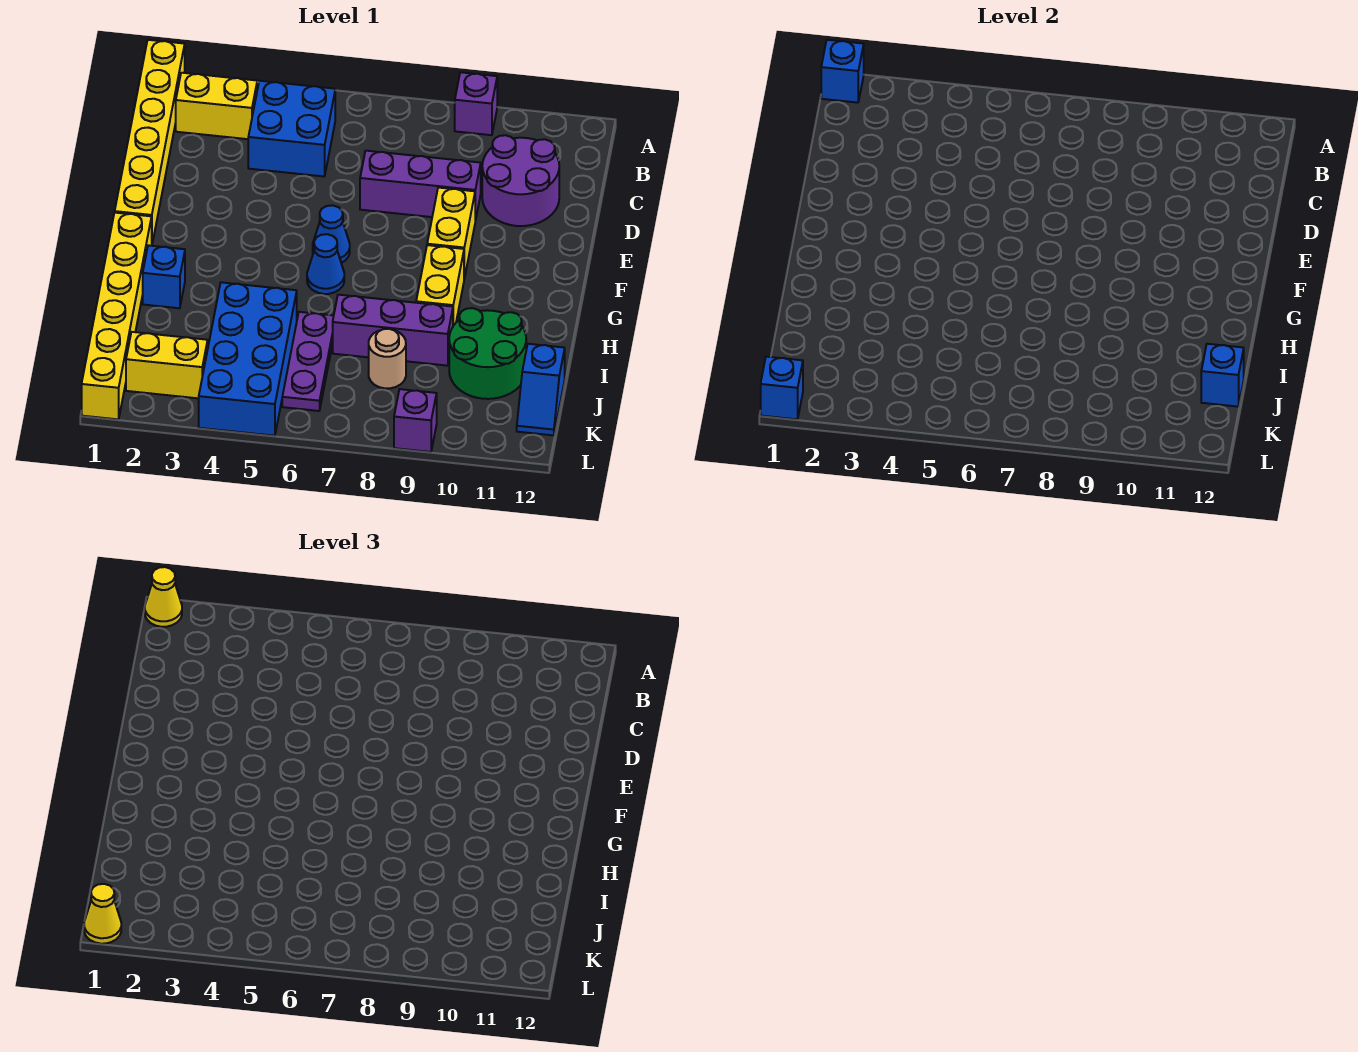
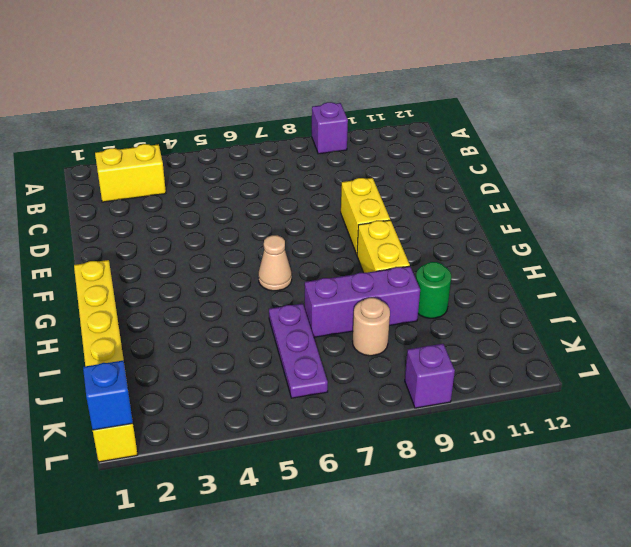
tan 1x1 cone [258,235,292,291] -> blue 1x1 cone [307,234,344,294]
green 1x1 round brick [416,262,451,318] -> green 2x2 round brick [449,308,526,399]
none -> yellow 1x6 brick [115,40,185,243]
none -> blue 2x2 brick [248,81,335,176]
none -> purple 2x2 round brick [482,135,559,226]

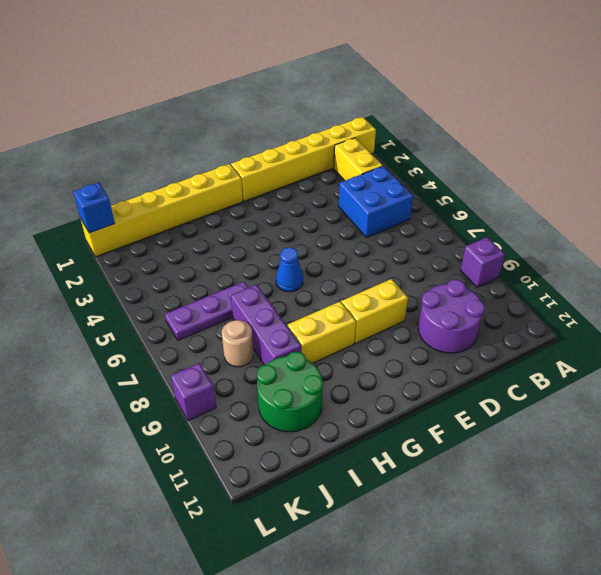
none -> purple 1x3 brick [360,151,481,221]
none -> blue 1x1 cone [313,205,350,263]
none -> blue 1x1 brick [143,245,185,308]

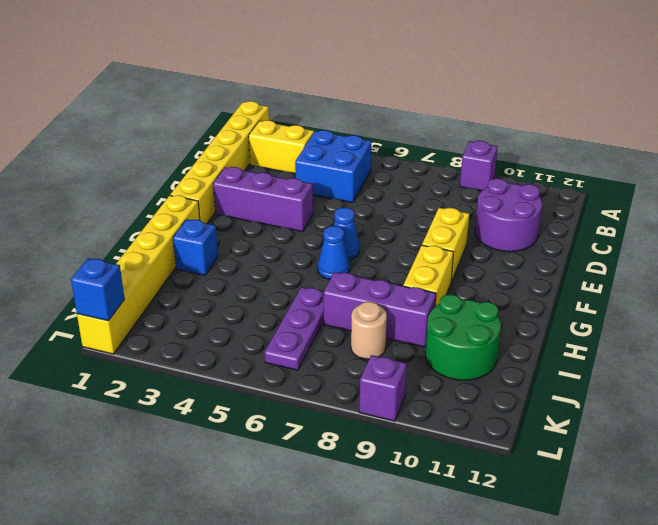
purple 1x3 brick [213,167,313,232] -> purple 1x3 brick moved to [360,151,481,221]
none -> blue 2x4 brick [199,282,297,436]
none -> blue 1x2 slope [517,344,565,435]
none -> yellow 1x2 brick [126,332,208,398]

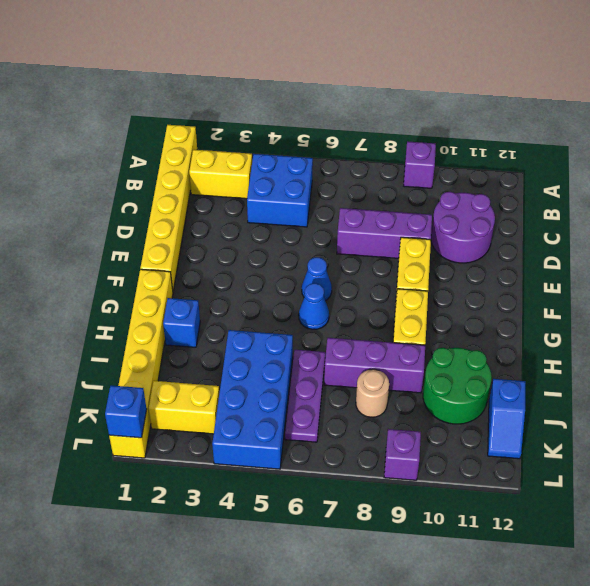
none -> blue 1x1 brick [821,40,864,103]
none -> blue 1x1 brick [1201,344,1244,407]
none -> yellow 1x1 cone [145,567,182,627]

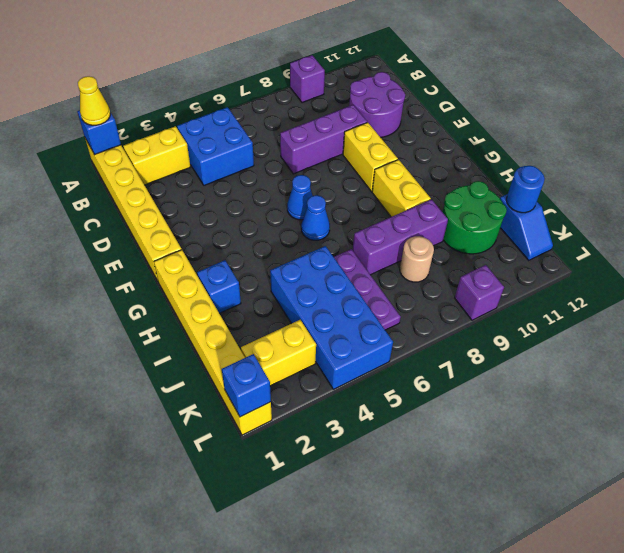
blue 1x1 round brick [506,166,545,213] -> blue 1x1 brick [1201,344,1244,407]
none -> yellow 1x1 cone [84,884,121,944]

